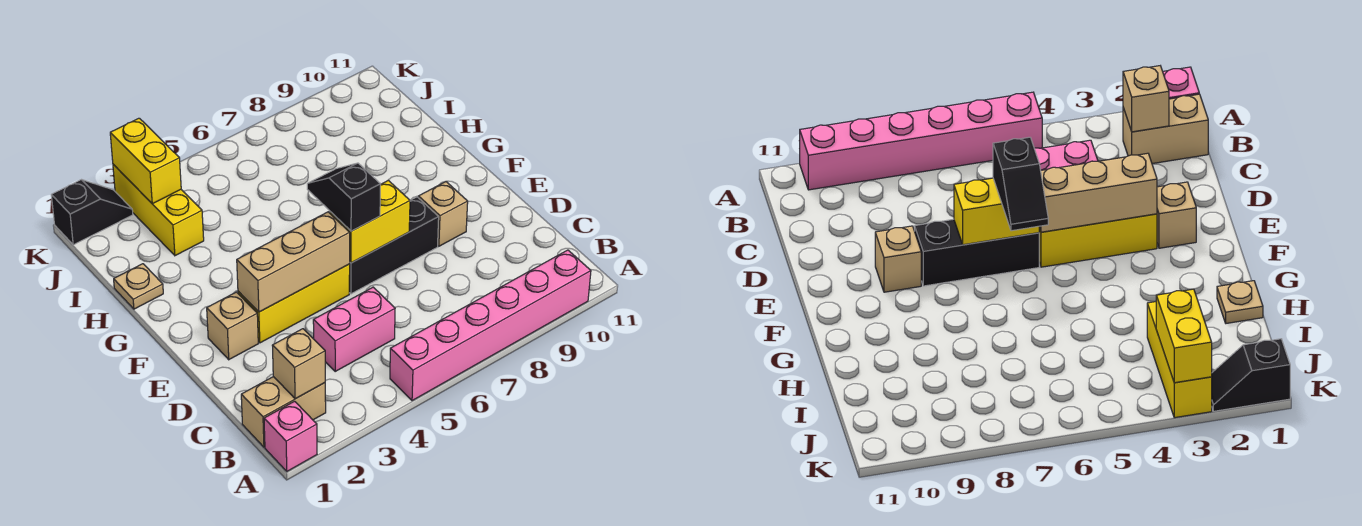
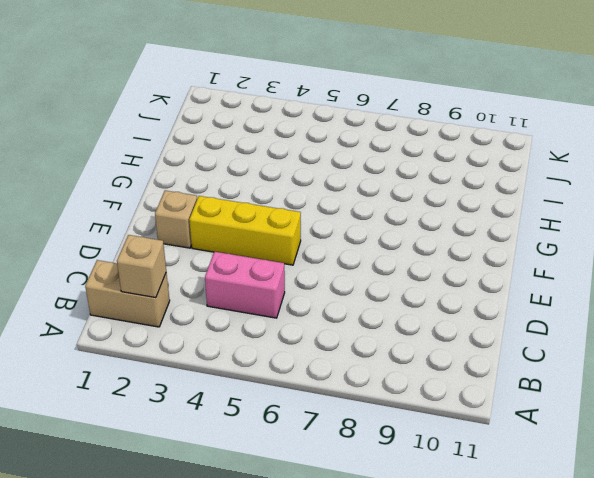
none -> pink 1x1 brick [264,401,317,471]
none -> pink 1x6 brick [390,250,591,401]
none -> black 1x3 brick [349,197,439,294]

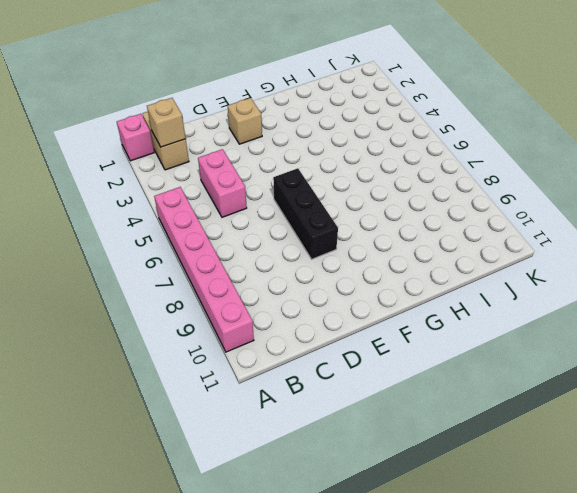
none -> yellow 1x3 brick [238,264,350,343]
none -> tan 1x1 brick [418,182,468,246]
none -> tan 1x1 plate [114,264,163,309]

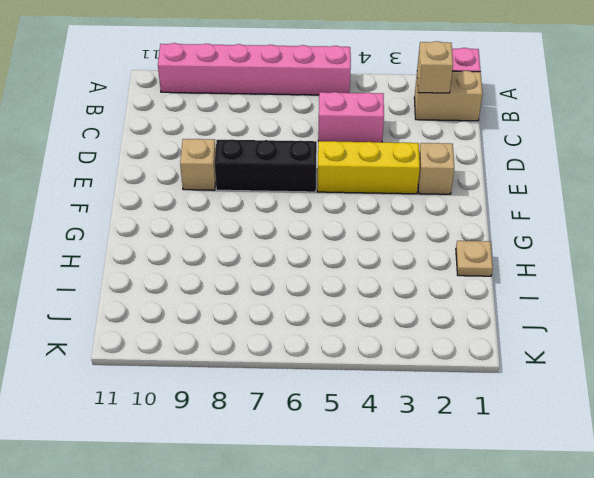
none -> yellow 1x3 brick [113,164,204,256]
none -> black 1x2 slope [51,180,133,245]
none -> tan 1x3 brick [237,212,350,312]

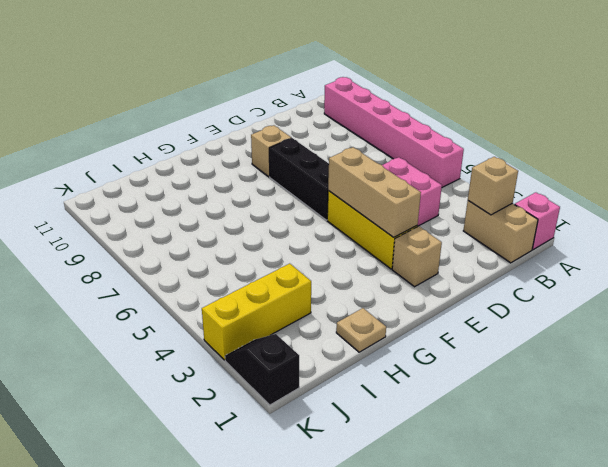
none -> yellow 1x2 brick [330,180,410,263]
none -> yellow 1x2 brick [110,118,181,204]
none -> black 1x2 slope [307,163,380,231]

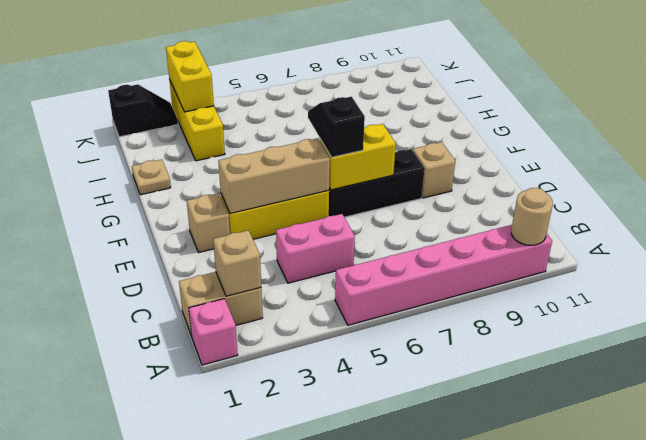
tan 1x1 round brick [511,188,553,245] -> none

